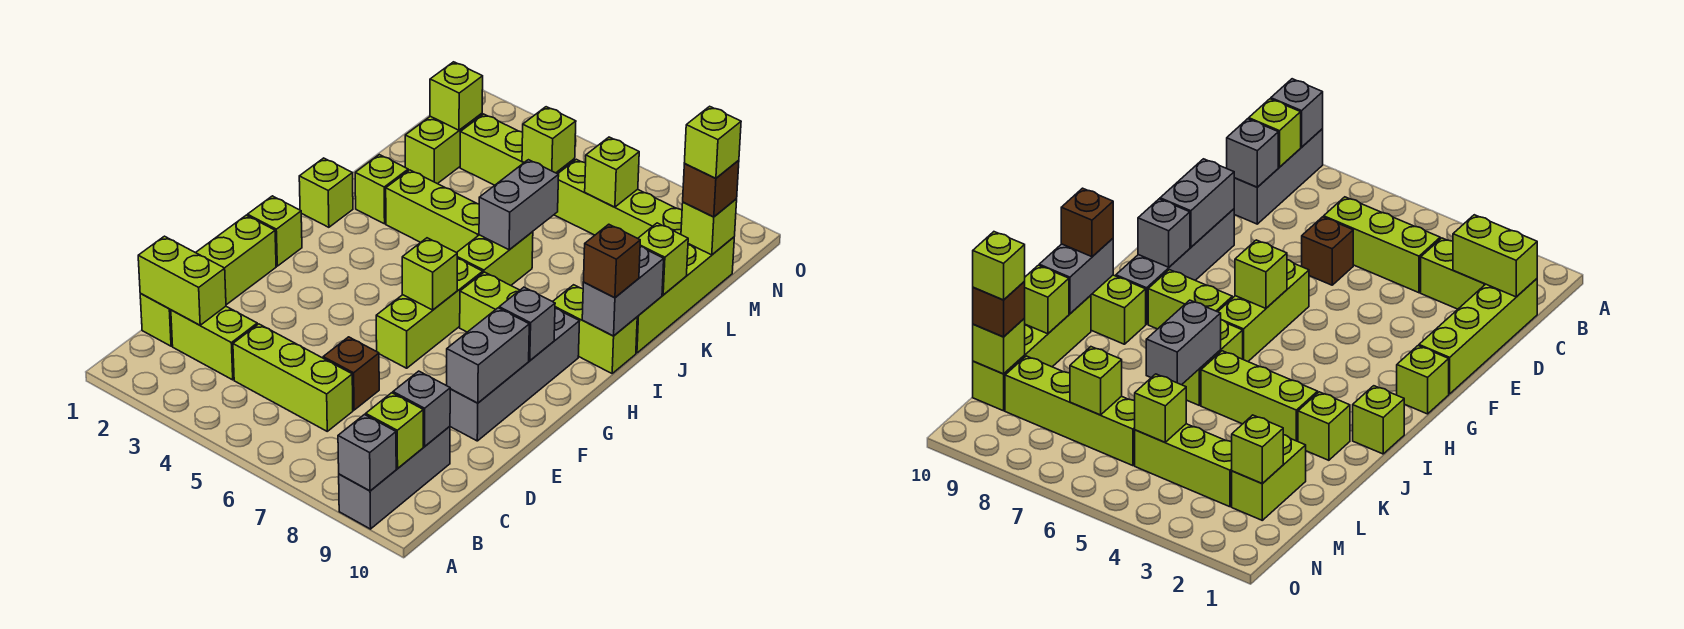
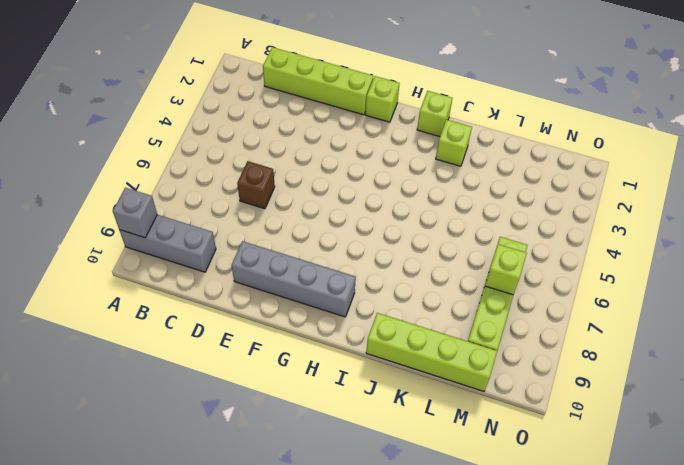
none -> lime 1x2 brick [171,306,257,380]
none -> lime 1x3 brick [233,324,353,431]
none -> lime 1x3 brick [376,259,483,368]
none -> lime 1x2 brick [460,272,520,332]

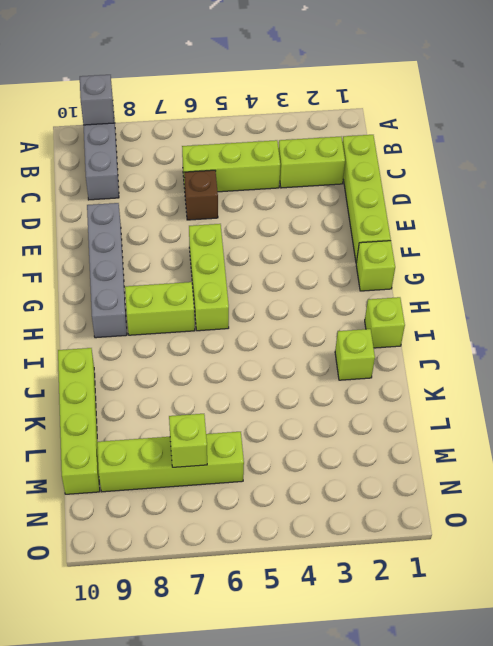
none -> lime 1x2 brick [457,232,533,285]
none -> lime 1x2 brick [553,285,637,373]
none -> lime 1x3 brick [386,170,479,253]
none -> lime 1x2 brick [405,113,482,184]

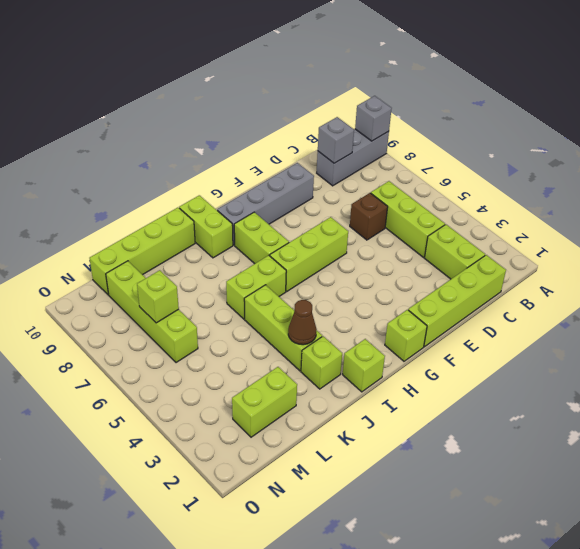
brown 1x1 cone [288,300,317,345] -> none
none -> lime 1x3 brick [460,114,575,185]
none -> lime 1x1 brick [366,393,423,469]
none -> lime 1x2 brick [138,236,226,325]
none -> grey 1x2 brick [447,308,529,403]

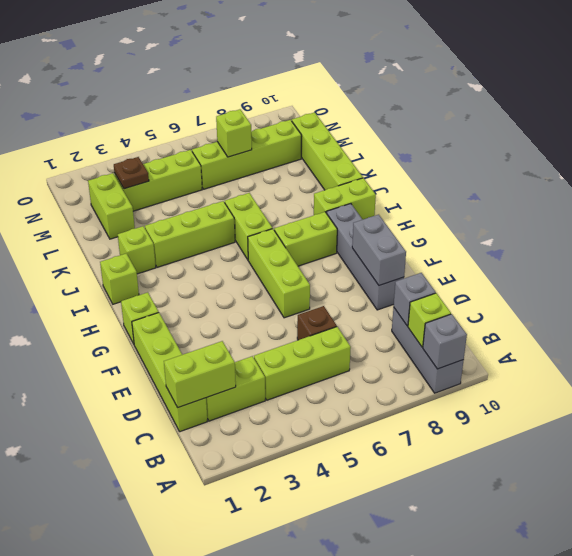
brown 1x1 plate [114,157,149,189] -> none
none -> lime 1x1 brick [402,238,458,310]
none -> grey 1x1 brick [499,287,555,361]
none -> grey 1x2 brick [582,246,664,336]
none -> grey 1x2 brick [479,160,559,250]

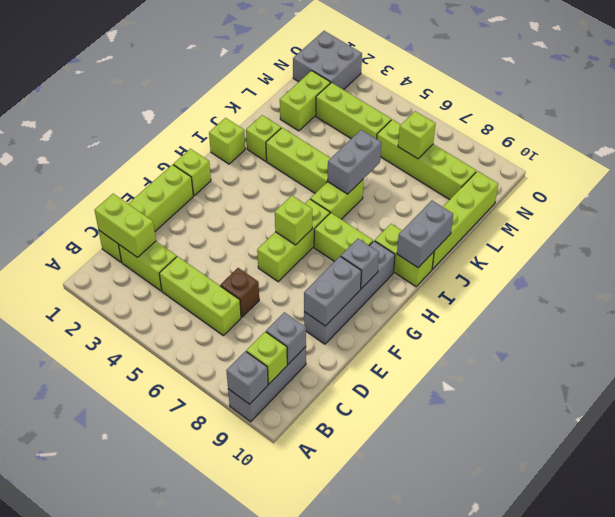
grey 2x2 brick [293,31,362,90] -> none
none -> lime 1x1 brick [638,223,688,295]
none -> lime 1x1 brick [430,62,483,130]
none -> lime 1x1 brick [522,107,576,173]
none -> lime 1x1 brick [681,199,737,255]

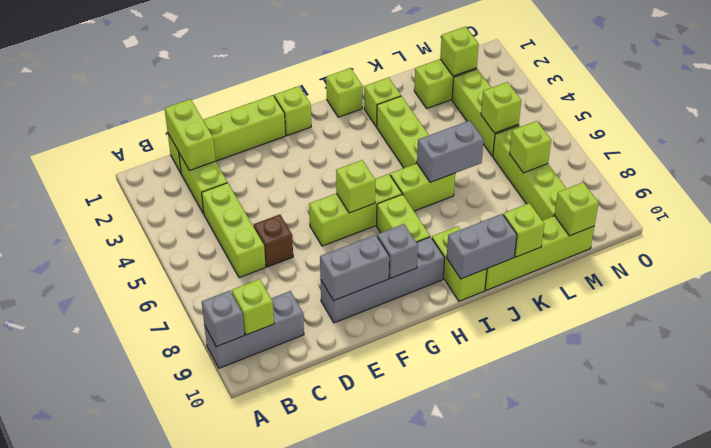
none -> grey 1x1 brick [393,371,450,446]
none -> brown 1x1 brick [583,224,640,298]
none -> brown 1x1 brick [683,160,739,217]
none -> lime 1x1 brick [684,106,741,178]

